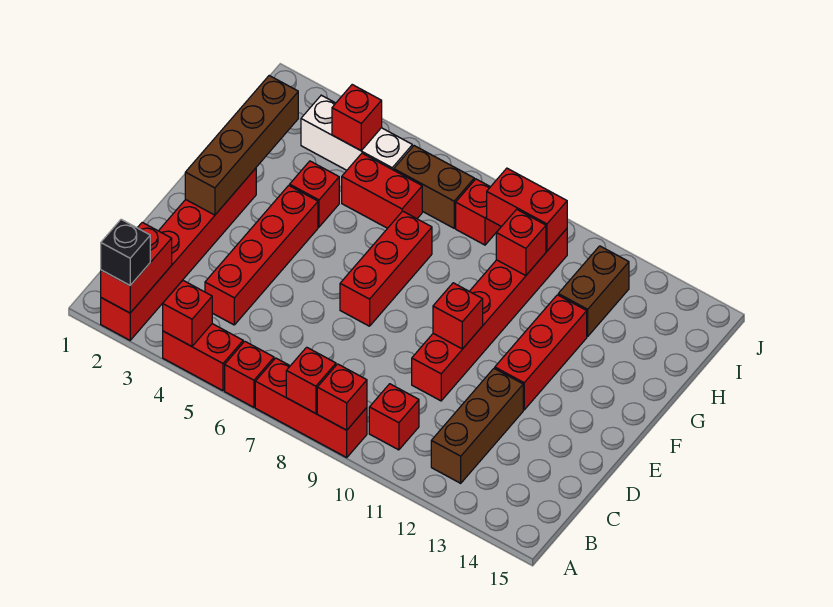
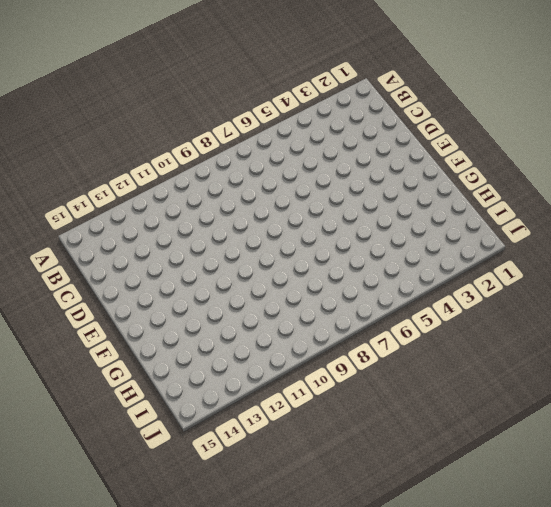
none -> red 1x6 brick [101,168,256,340]
none -> red 1x2 brick [163,324,243,391]
none -> red 1x1 brick [225,341,274,407]

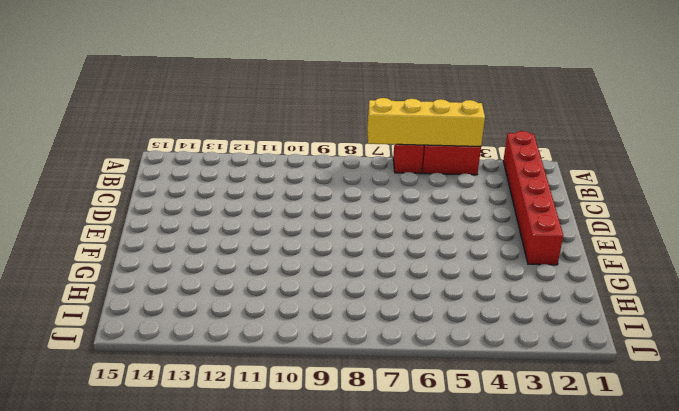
yellow 1x4 brick [367,98,485,146] -> red 1x1 brick [163,281,212,346]
none -> red 1x3 brick [255,358,367,457]
none -> red 1x1 brick [369,384,419,450]
none -> brown 1x3 brick [431,368,523,483]

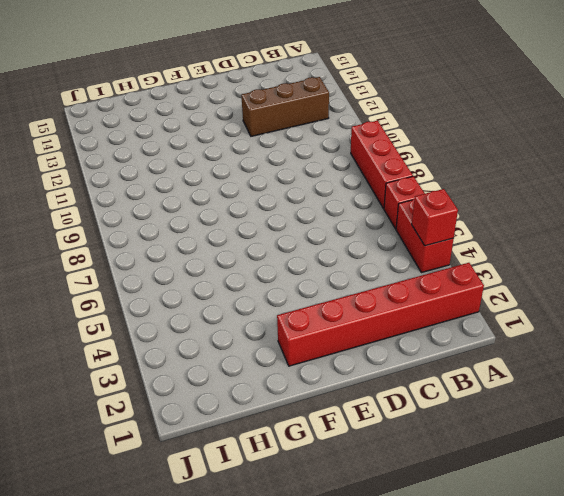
none -> red 1x1 brick [369,384,419,450]
none -> red 1x4 brick [205,185,318,325]
none -> red 1x6 brick [412,229,567,401]

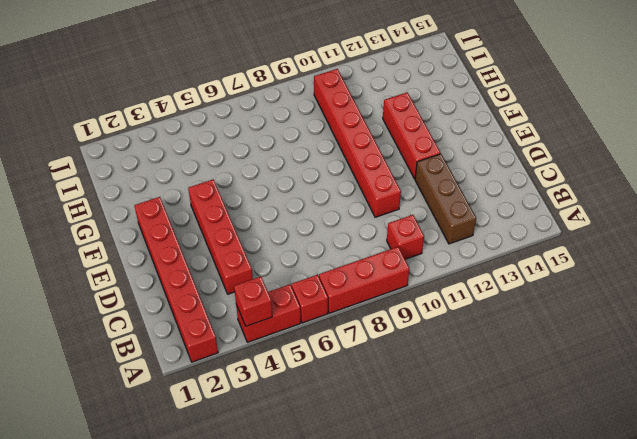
none -> red 1x3 brick [340,211,432,326]
none -> red 1x1 brick [290,161,339,227]
none -> red 1x2 brick [342,153,422,228]

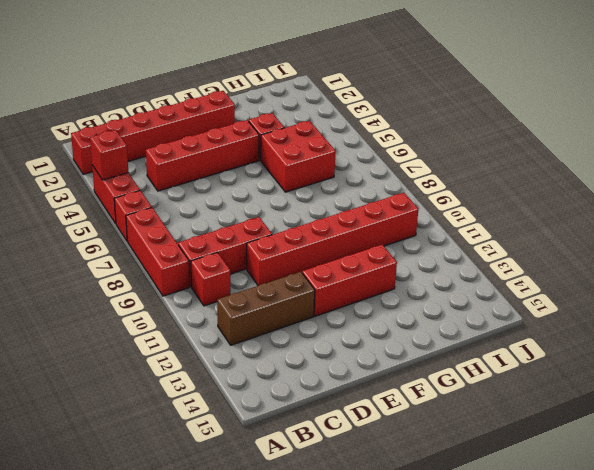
red 1x3 brick [178,217,272,287] -> red 1x3 brick moved to [340,211,432,326]
red 2x2 brick [261,121,336,192] -> red 1x2 brick [342,153,422,228]
none -> brown 1x2 brick [558,246,629,336]
none -> white 1x3 brick [301,95,412,170]
none -> brown 1x2 brick [394,146,474,228]

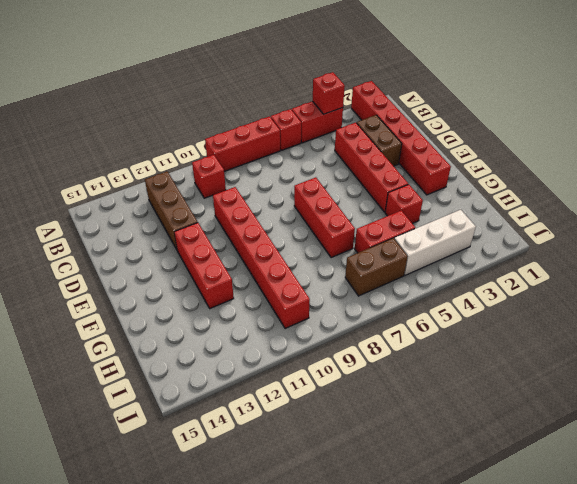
brown 1x2 brick [357,115,402,166] -> brown 1x2 brick moved to [558,246,629,336]
none -> red 1x1 brick [456,179,501,245]
none -> red 1x2 brick [101,222,172,313]
none -> red 1x1 brick [286,347,336,414]

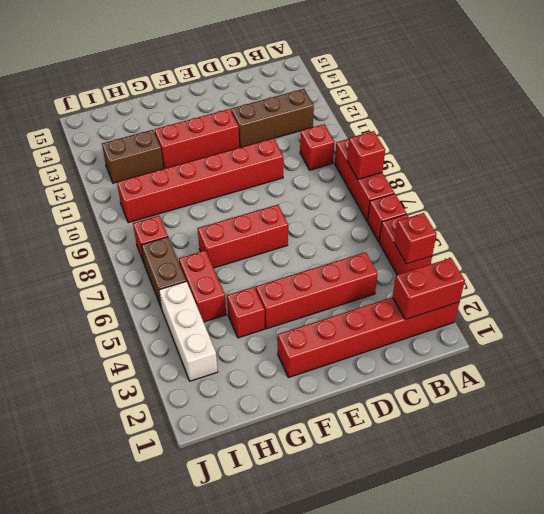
none -> red 1x1 brick [317,364,367,430]
none -> brown 1x4 brick [185,76,298,215]
none -> red 1x1 brick [433,283,483,349]

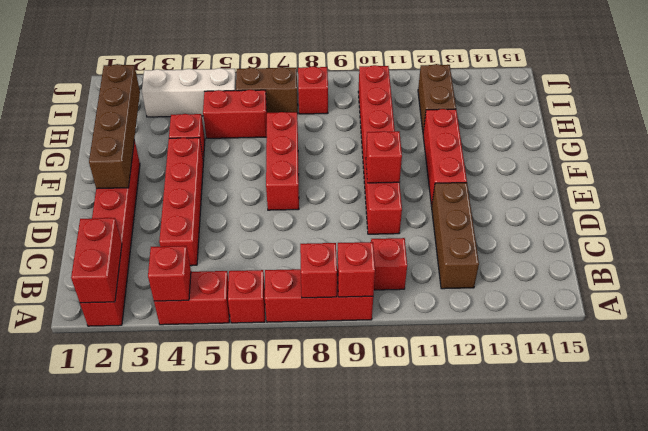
none -> red 1x1 brick [496,209,546,276]
none -> red 1x1 brick [332,85,382,151]
none -> red 1x2 brick [487,168,567,251]

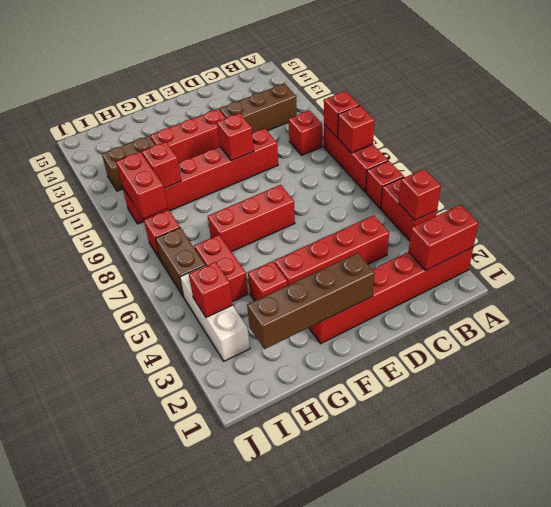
none -> black 1x1 brick [101,219,150,285]

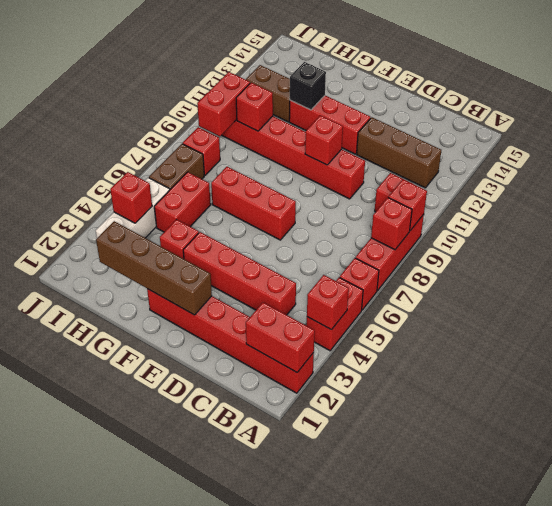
black 1x1 brick [290,62,326,110] -> black 1x1 brick moved to [101,219,150,285]

